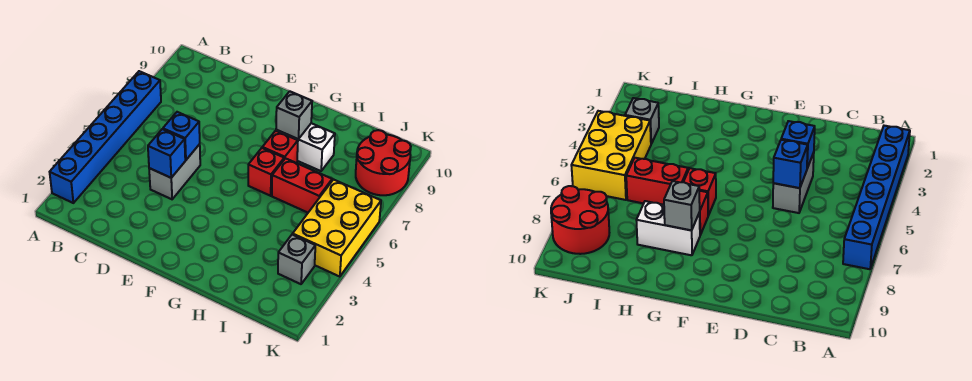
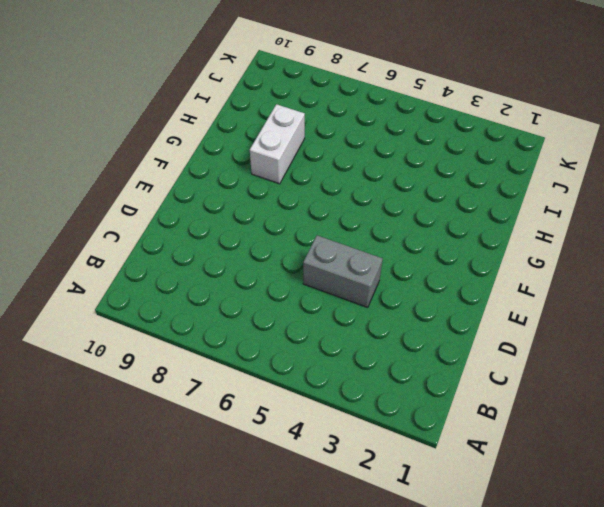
none -> blue 1x6 brick [50,71,161,203]
none -> red 1x1 brick [248,148,284,196]
none -> red 1x1 brick [262,131,298,163]

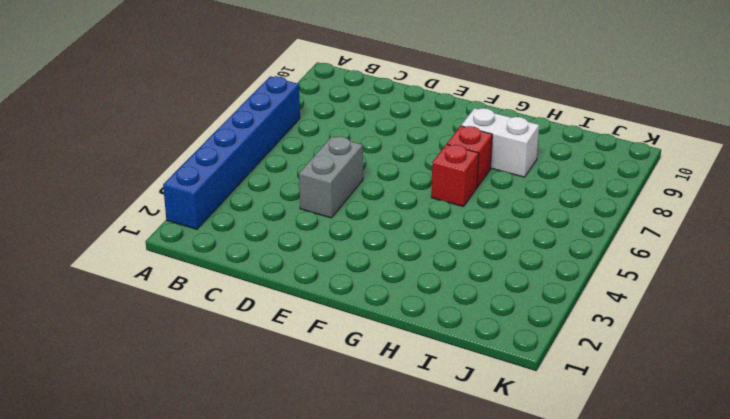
none -> red 1x2 brick [272,158,332,213]
none -> grey 1x1 brick [278,234,315,284]
none -> yellow 2x3 brick [293,179,381,277]

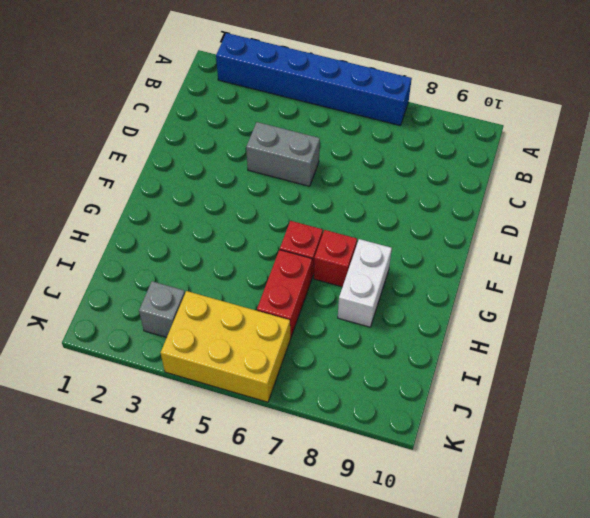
none -> red 2x2 round brick [356,130,411,195]
none -> blue 1x1 brick [148,129,185,178]
none -> blue 1x1 brick [163,112,200,160]

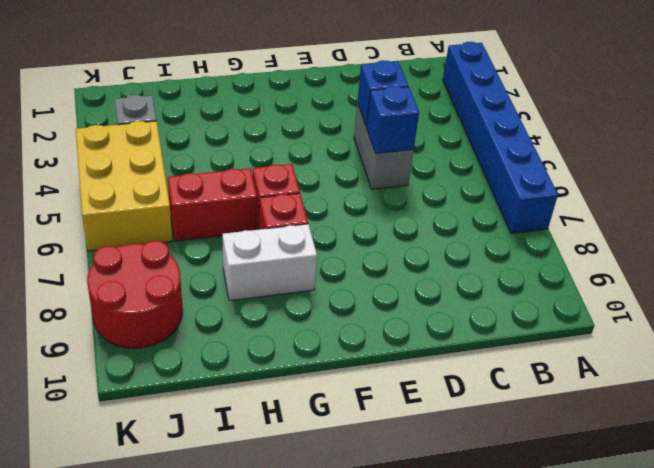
none -> grey 1x1 brick [276,91,312,139]

